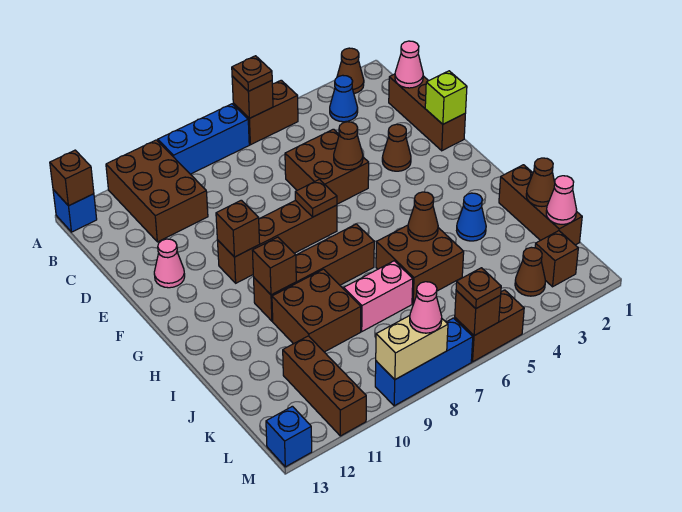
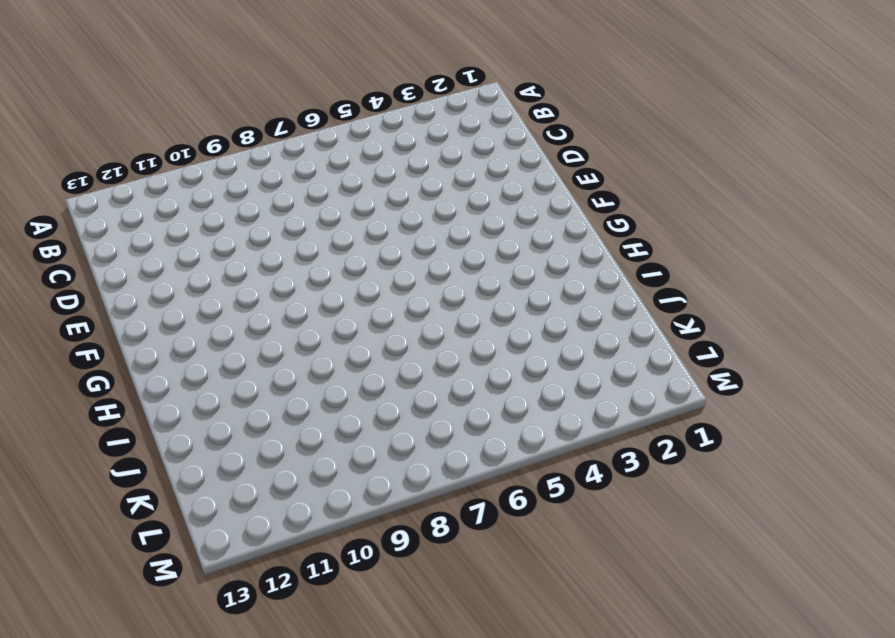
none -> brown 1x1 cone [337,48,364,94]
none -> brown 1x2 brick [233,80,298,145]
none -> blue 1x3 brick [158,104,249,174]
none -> brown 2x3 brick [106,140,208,242]

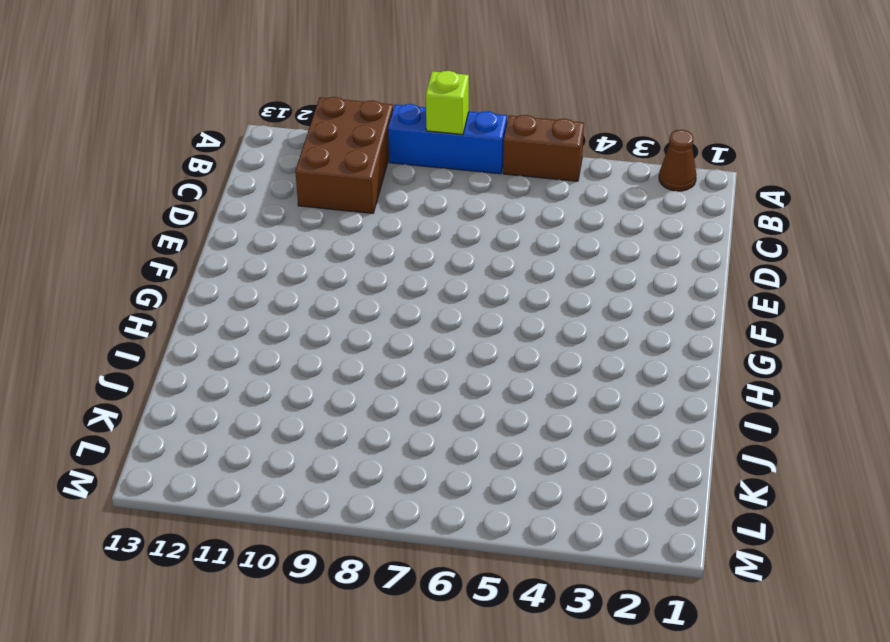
lime 1x1 brick [426,71,469,134] -> lime 1x1 brick moved to [425,71,467,124]
none -> blue 1x1 brick [53,190,97,232]
none -> blue 1x1 cone [330,75,358,122]
none -> brown 1x3 brick [389,74,465,151]
none -> brown 2x2 brick [285,129,369,204]

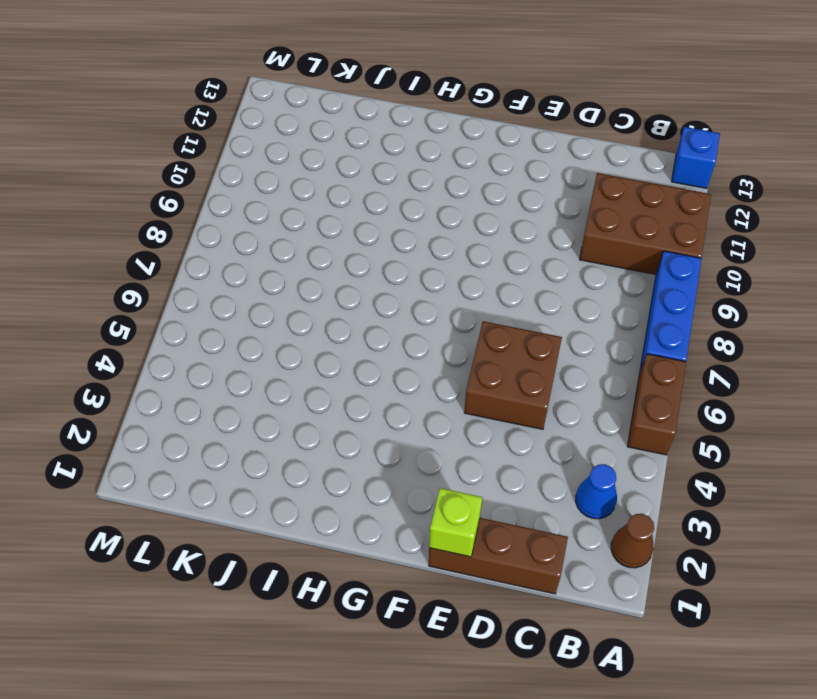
none -> brown 1x1 cone [382,124,411,171]
none -> pink 1x1 cone [154,239,185,288]
none -> brown 1x4 brick [217,200,337,283]
none -> brown 1x4 brick [254,224,374,321]

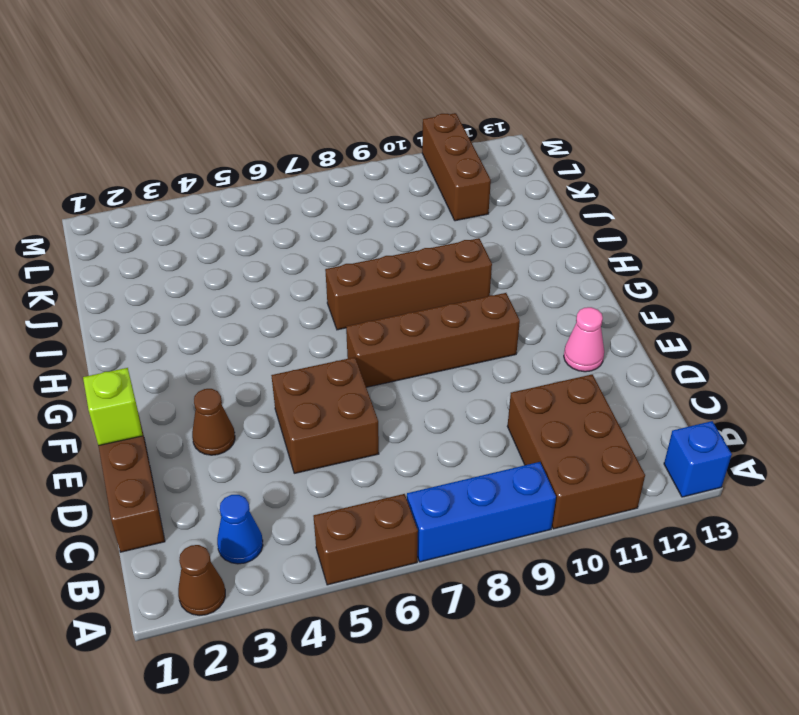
none -> brown 1x3 brick [499,165,582,245]
none -> blue 1x1 cone [457,193,486,241]
none -> brown 2x2 brick [376,225,464,304]
none -> brown 2x2 brick [272,269,361,352]

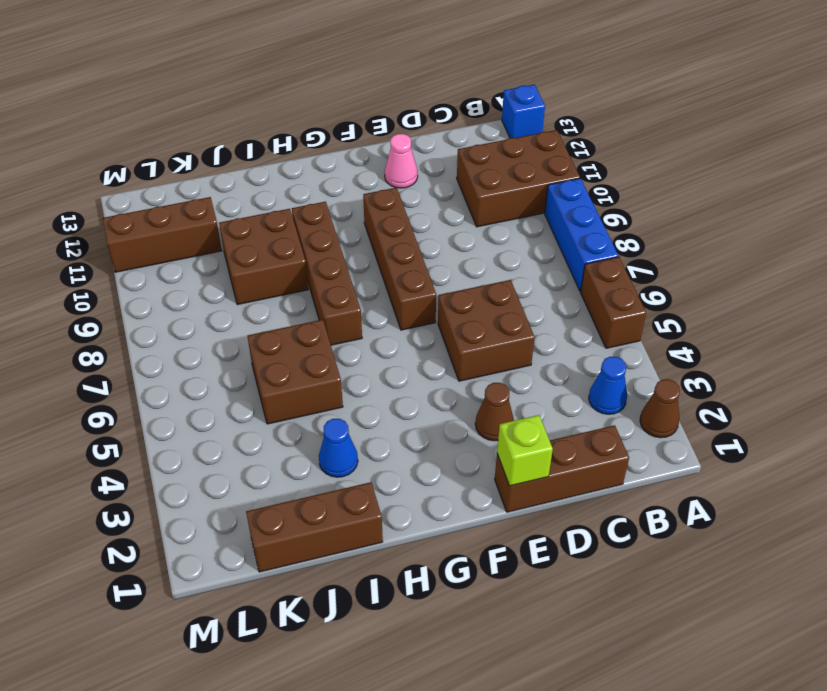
none -> pink 1x2 brick [344,261,413,331]
none -> brown 1x1 brick [535,231,578,287]
none -> brown 1x1 cone [515,247,545,296]
none -> brown 1x2 brick [455,290,524,362]

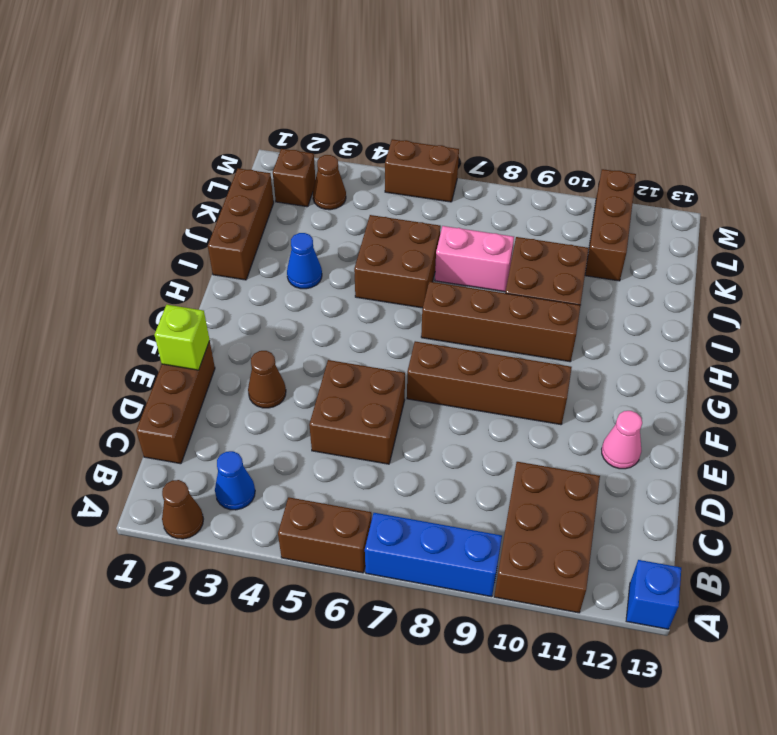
none -> blue 1x3 brick [375,318,473,406]
none -> blue 1x1 brick [266,406,312,467]
none -> brown 1x1 brick [232,76,273,118]
none -> brown 1x1 brick [50,150,94,206]

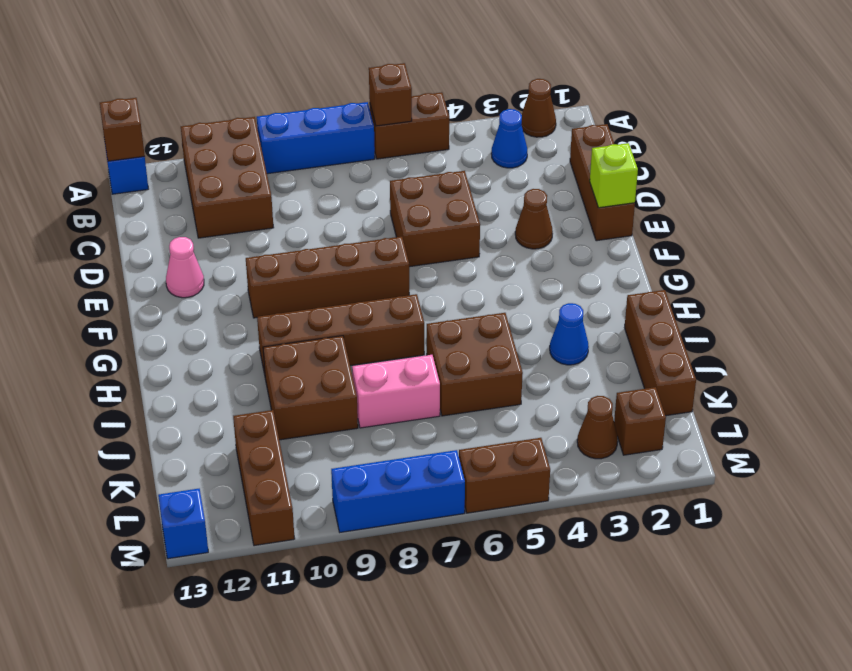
none -> pink 1x1 cone [395,41,423,88]
none -> brown 1x1 cone [334,122,363,170]
none -> brown 1x1 plate [295,179,337,217]
none -> brown 1x1 brick [216,200,260,257]

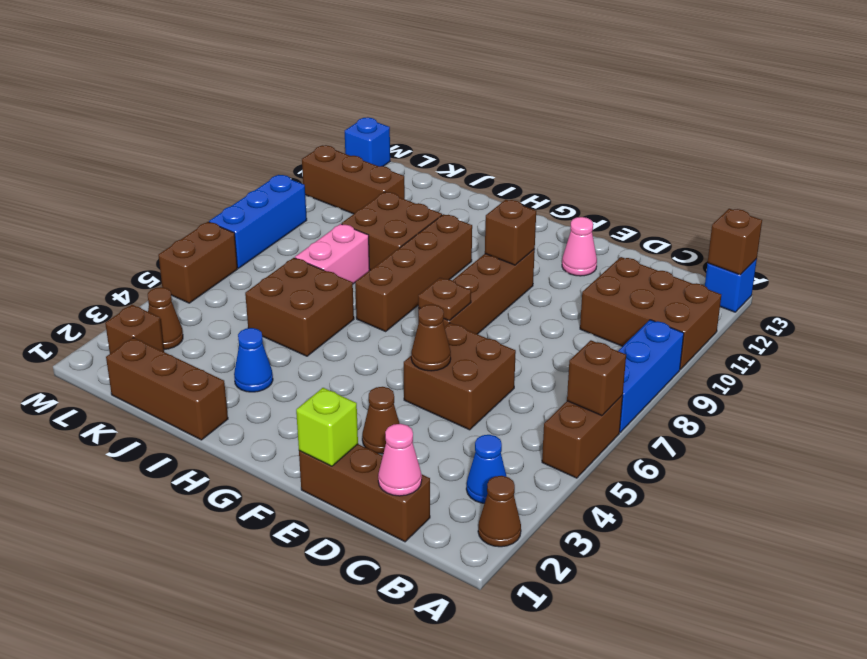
none -> brown 1x1 brick [252,237,296,295]
none -> brown 1x1 cone [408,192,438,241]
none -> brown 1x1 cone [526,158,555,206]
none -> pink 1x1 cone [546,176,577,224]

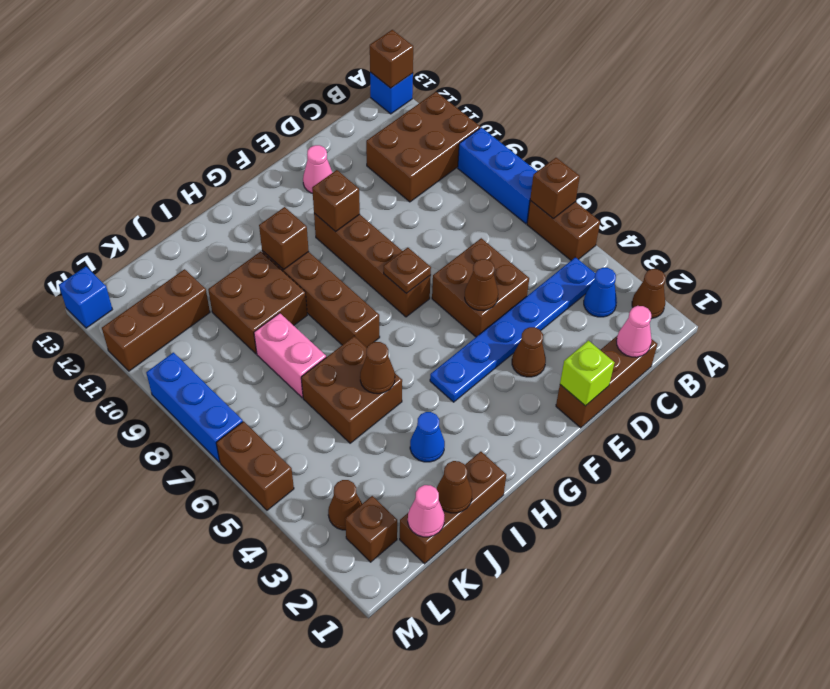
blue 1x6 plate [430,257,595,402] -> none
none -> brown 1x1 brick [455,291,501,336]
none -> tan 1x2 brick [376,316,448,380]
none -> brown 1x1 plate [232,56,272,91]
none -> brown 1x1 plate [456,268,501,308]

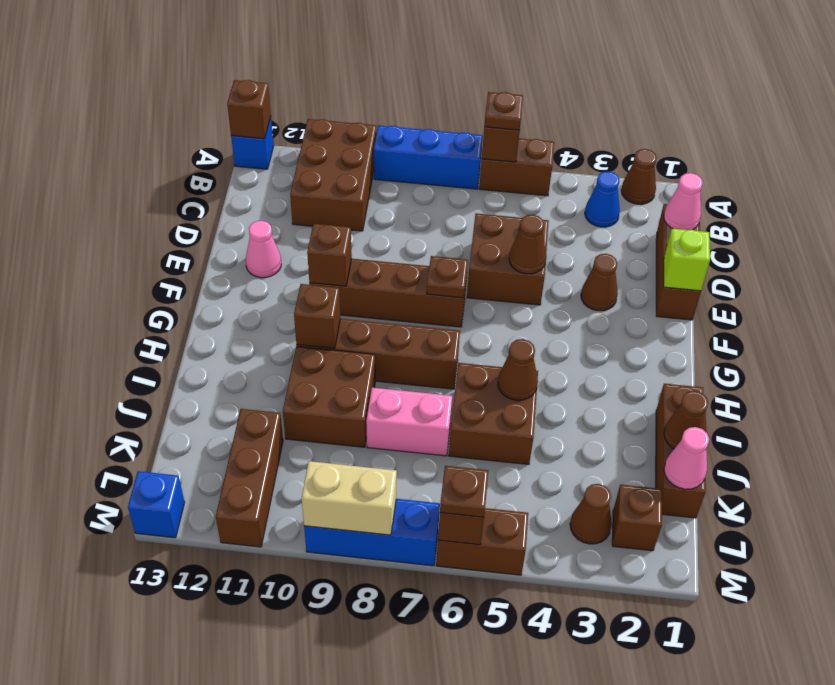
none -> blue 1x1 cone [457,193,486,241]
none -> pink 1x1 cone [410,282,442,333]

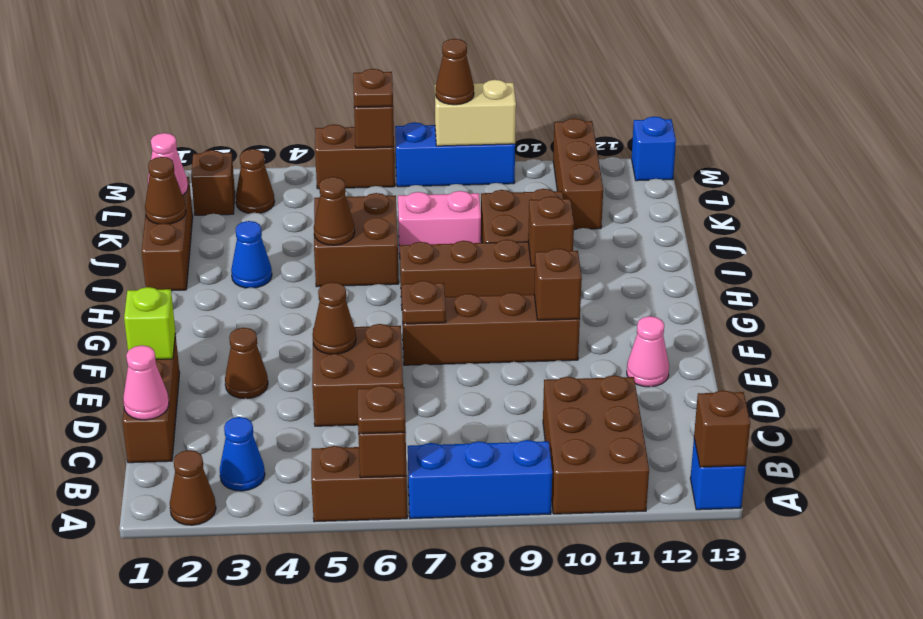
brown 1x1 cone [435,39,474,105] -> pink 1x1 cone [410,282,442,333]

